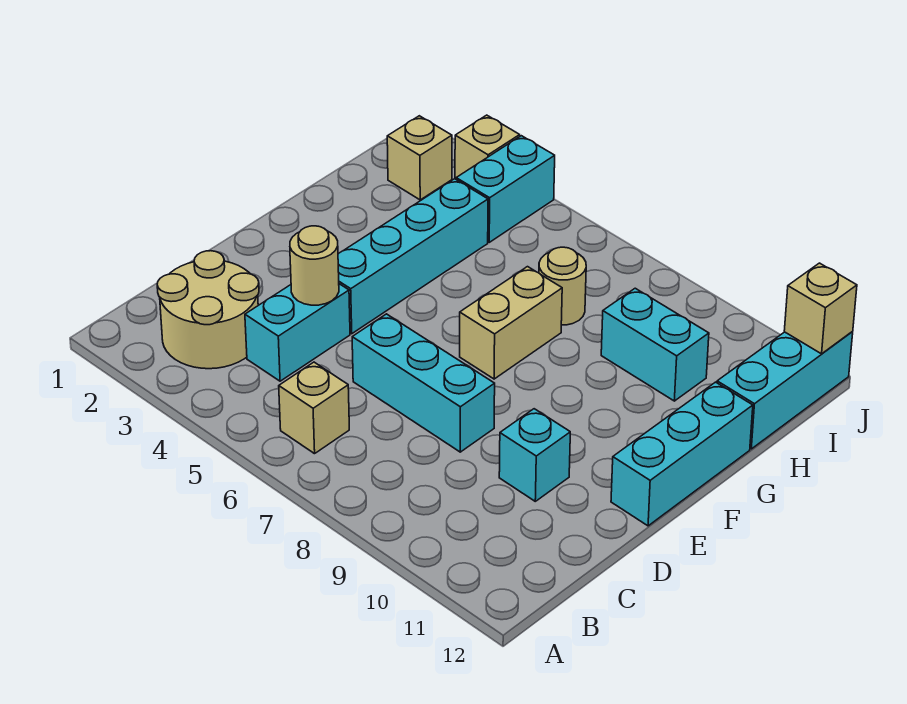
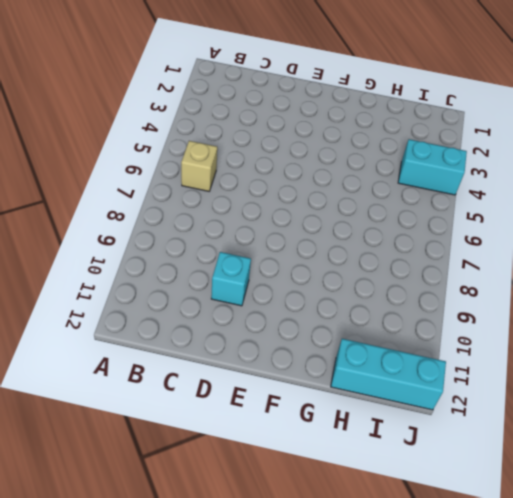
none -> tan 2x2 round brick [157,251,259,369]
none -> cyan 1x2 brick [245,284,350,381]
none -> cyan 1x3 brick [352,314,495,452]

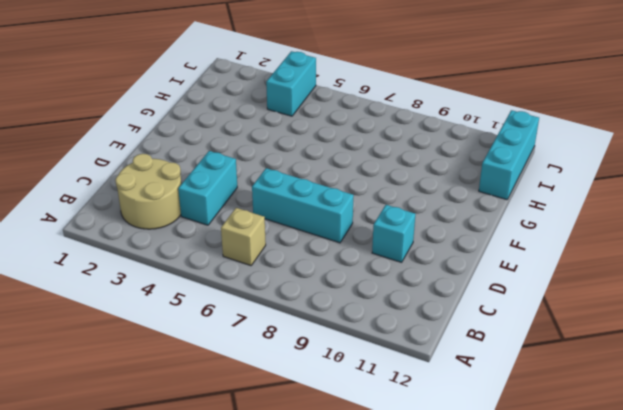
none -> cyan 1x4 brick [338,179,488,334]
none -> cyan 1x3 brick [611,382,753,526]
none -> tan 1x2 brick [460,267,562,379]

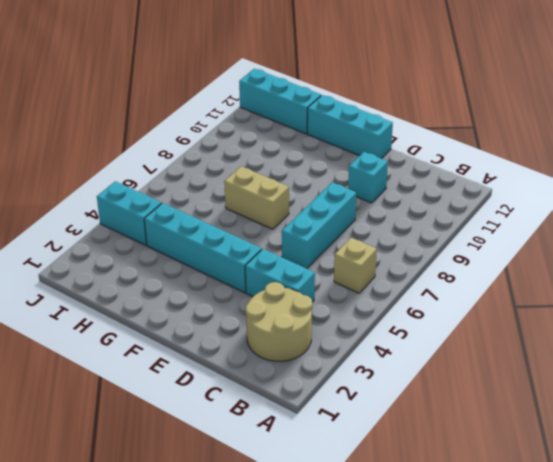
none -> tan 1x1 round brick [539,247,586,325]
none -> cyan 1x2 brick [601,288,709,401]
none -> tan 1x1 brick [387,116,452,200]

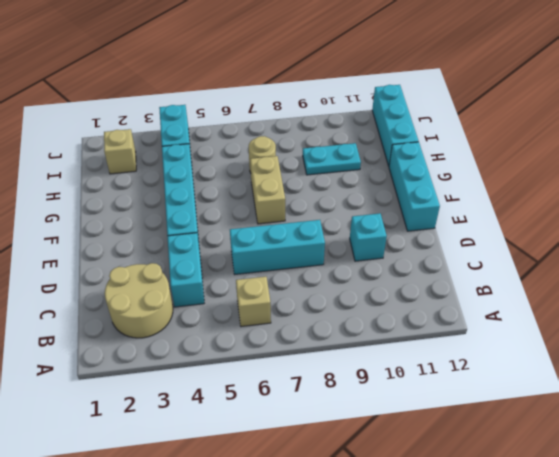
cyan 1x2 plate [303,143,361,175] -> cyan 1x2 brick [601,288,709,401]
none -> tan 1x1 brick [455,115,520,179]
none -> tan 1x1 round brick [290,226,339,305]
none -> tan 1x1 brick [784,263,857,354]

